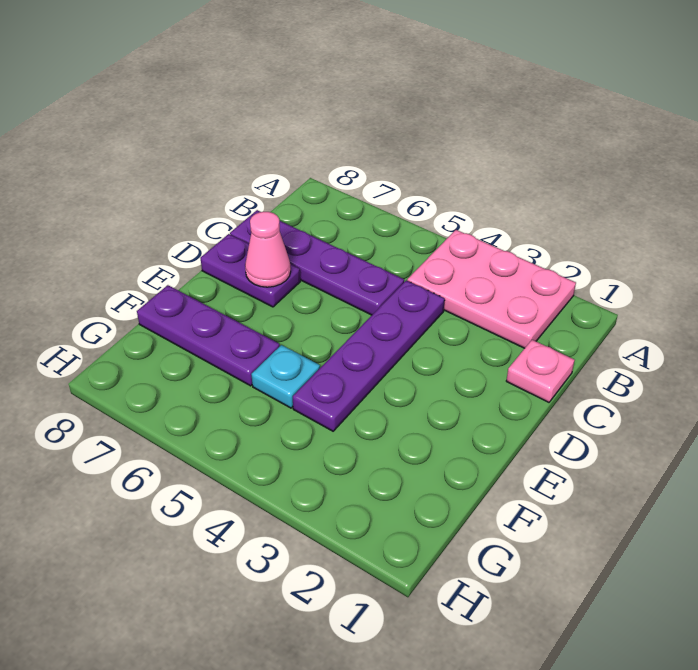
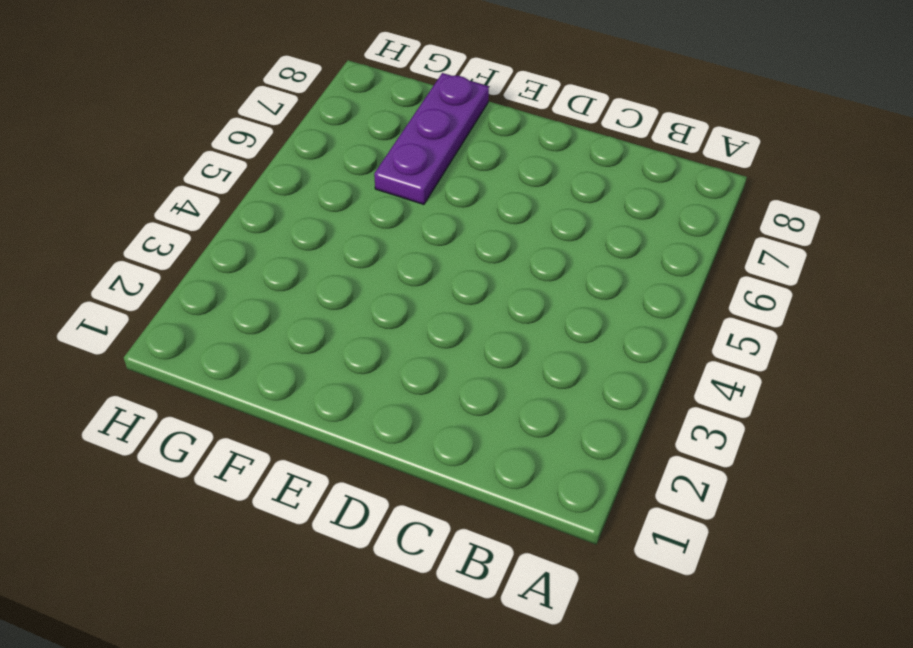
none -> pink 2x3 plate [407,230,576,348]
none -> pink 1x1 plate [506,340,575,402]

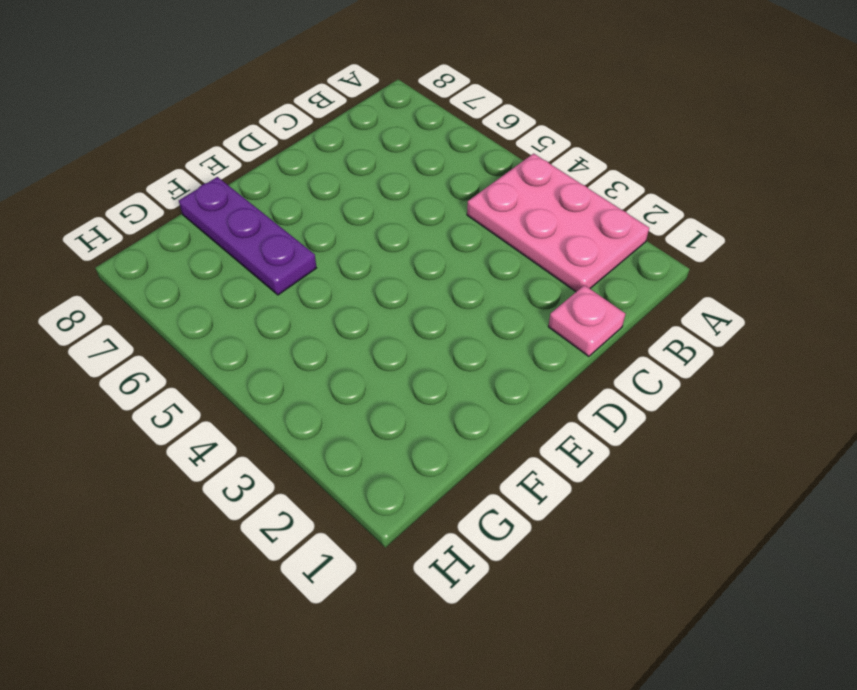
none -> purple 1x4 plate [293,280,445,431]
none -> purple 1x4 plate [230,210,404,315]

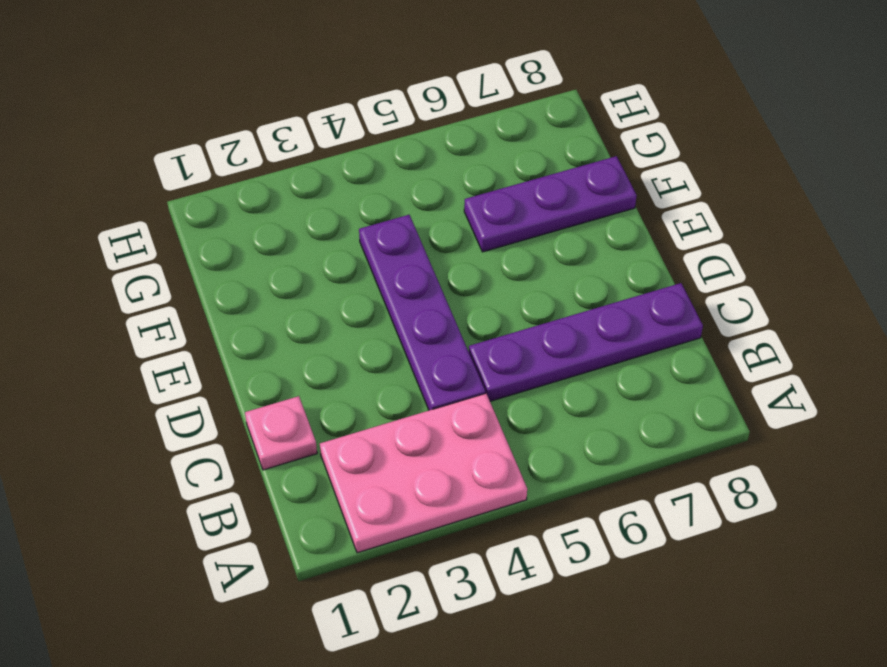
none -> purple 1x2 plate [201,234,300,307]
none -> cyan 1x1 plate [251,345,320,408]

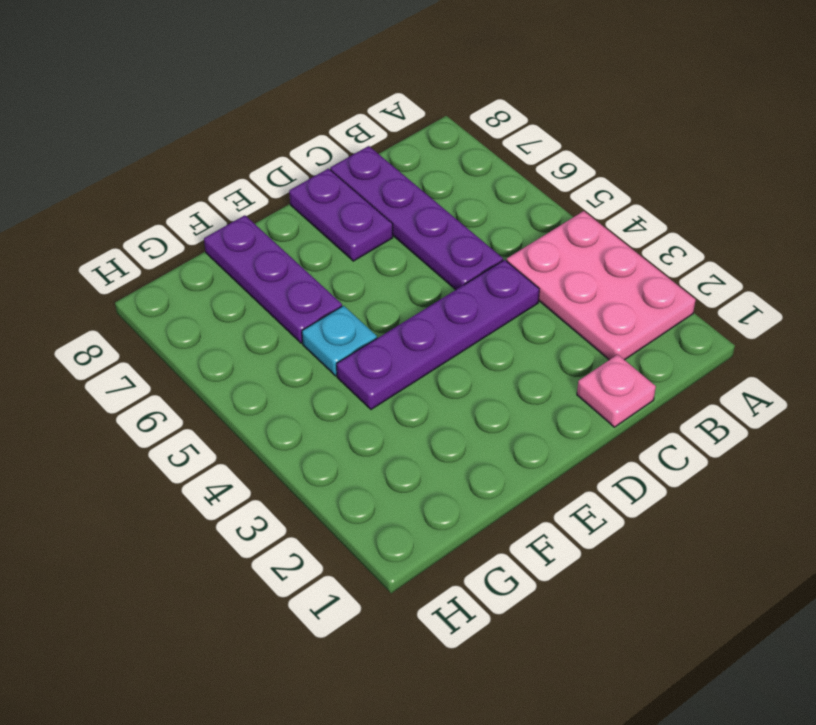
none -> pink 1x1 cone [245,212,291,287]

